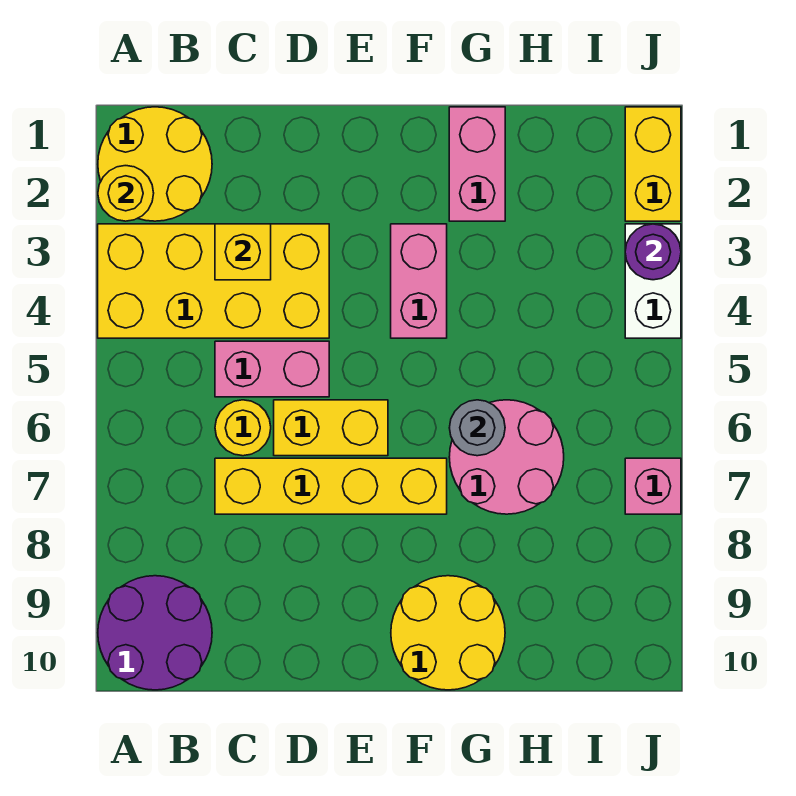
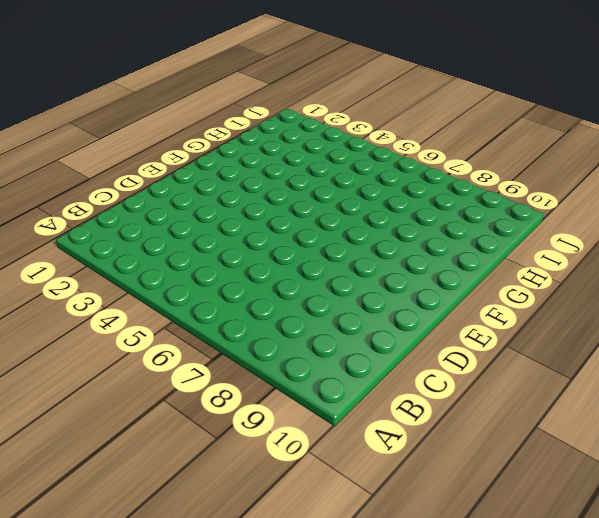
none -> yellow 2x2 round brick [98,107,212,221]
none -> yellow 2x4 brick [98,224,329,338]
none -> purple 2x2 round brick [98,576,212,690]

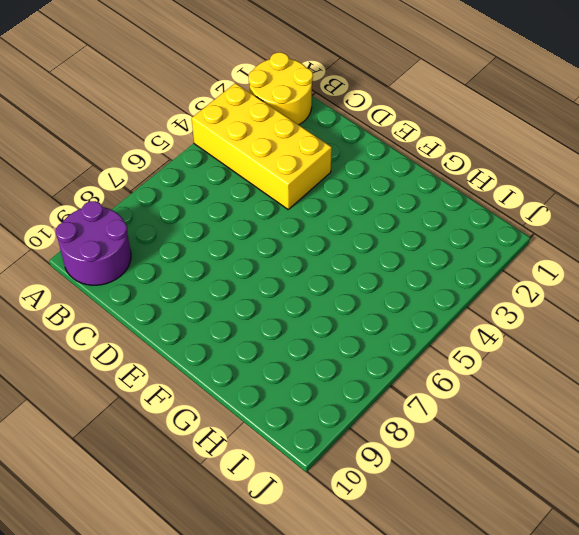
none -> pink 1x2 brick [215,341,329,397]
none -> yellow 1x1 round brick [215,400,271,456]
none -> yellow 1x4 brick [215,458,447,514]

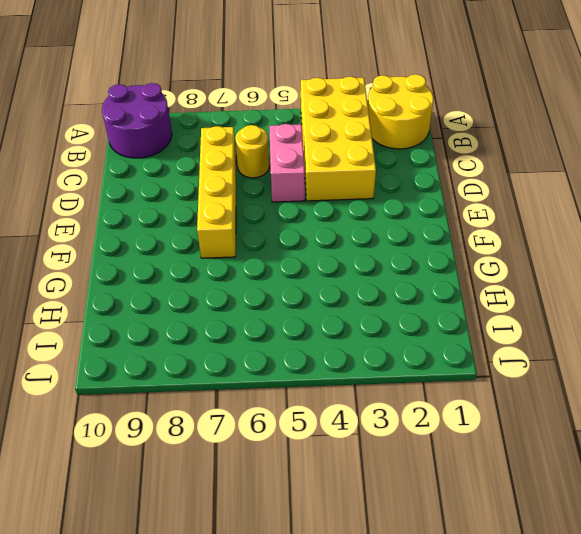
none -> yellow 1x2 brick [274,400,388,456]
none -> pink 1x2 brick [391,224,447,338]
none -> yellow 2x2 round brick [391,576,505,690]

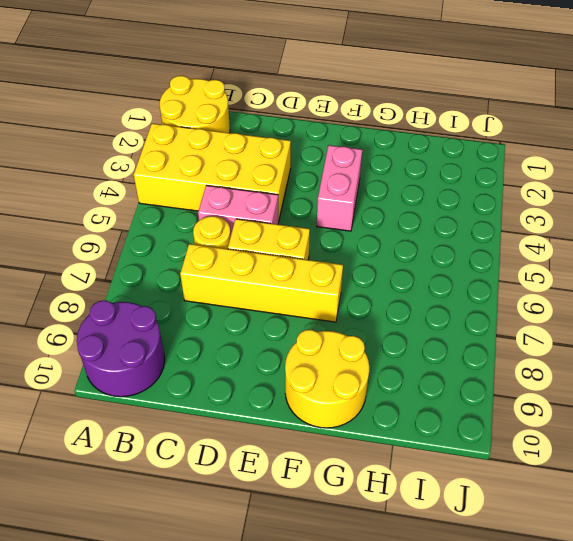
none -> pink 1x2 brick [449,107,505,221]
none -> pink 2x2 round brick [449,400,564,514]
none -> yellow 1x2 brick [625,107,681,221]

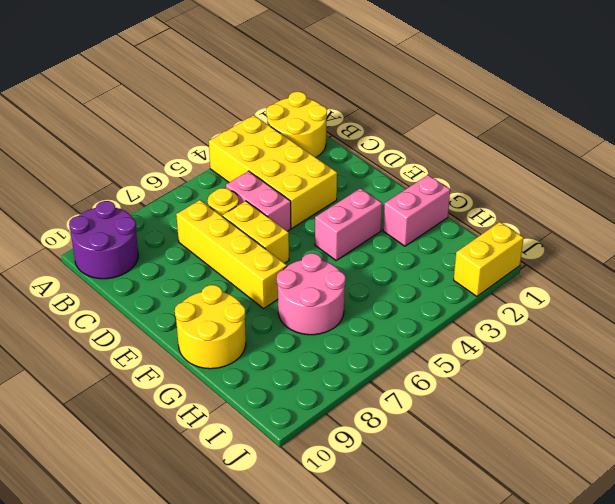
none -> white 1x2 brick [625,224,681,338]
none -> pink 1x1 brick [625,458,681,514]
none -> yellow 1x1 round brick [98,166,154,221]

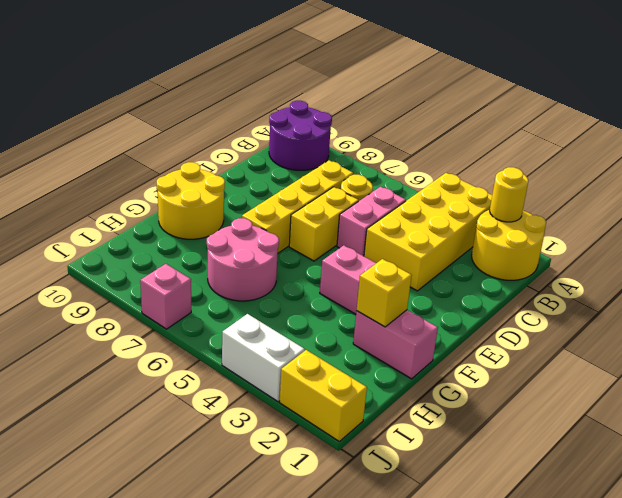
yellow 1x1 brick [357,259,412,327] -> yellow 1x1 brick moved to [215,224,271,280]
none -> grey 1x1 round brick [449,400,505,456]
none -> purple 1x1 round brick [625,224,681,280]

